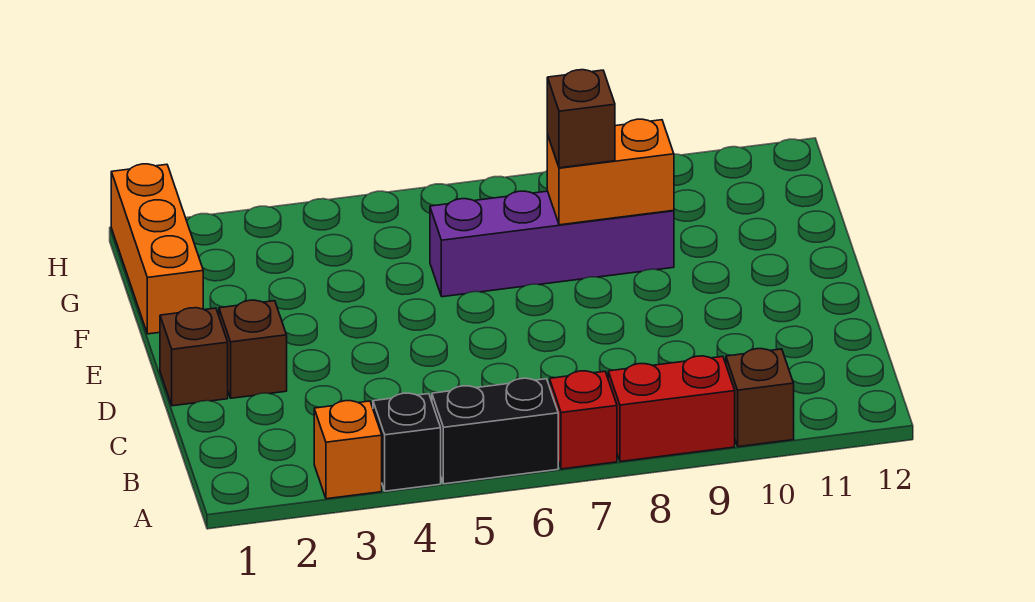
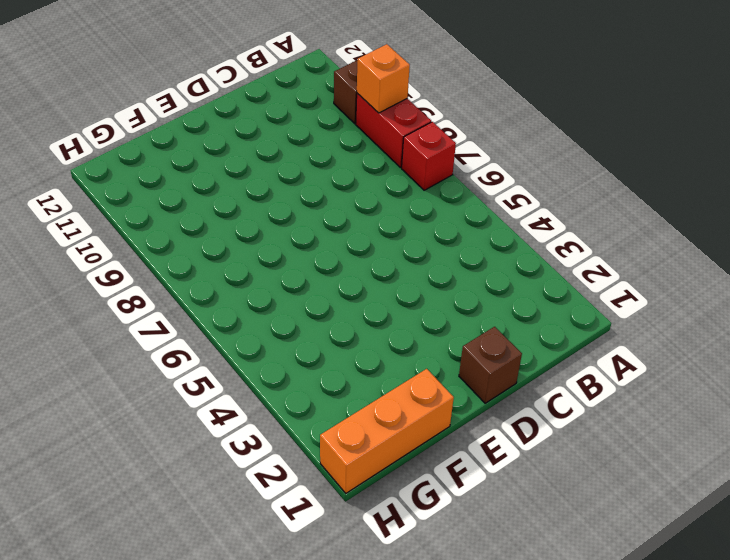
orange 1x1 brick [357,44,410,113] -> orange 1x1 brick moved to [314,401,382,499]
none -> black 1x1 brick [373,393,441,491]
none -> black 1x2 brick [432,378,558,484]
none -> brown 1x1 brick [219,300,287,398]

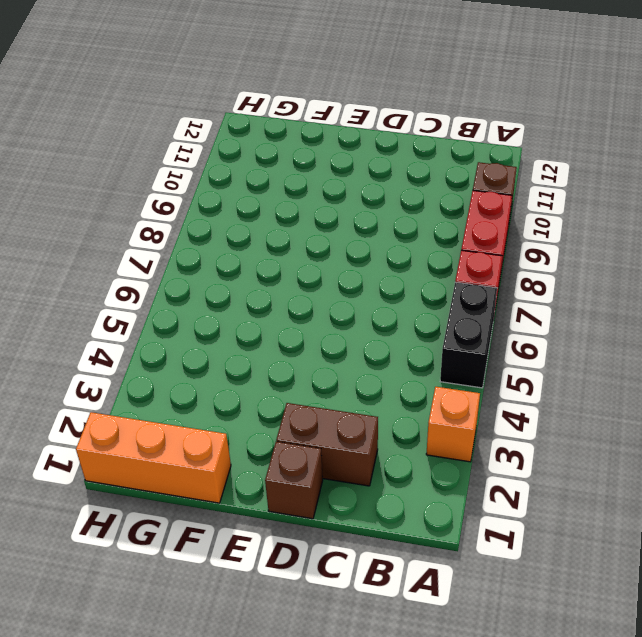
brown 1x2 brick [276,403,378,486] -> brown 1x1 brick [219,300,287,398]
none -> black 1x1 brick [373,393,441,491]
none -> purple 1x4 brick [430,191,674,297]
none -> orange 1x2 brick [547,119,674,225]

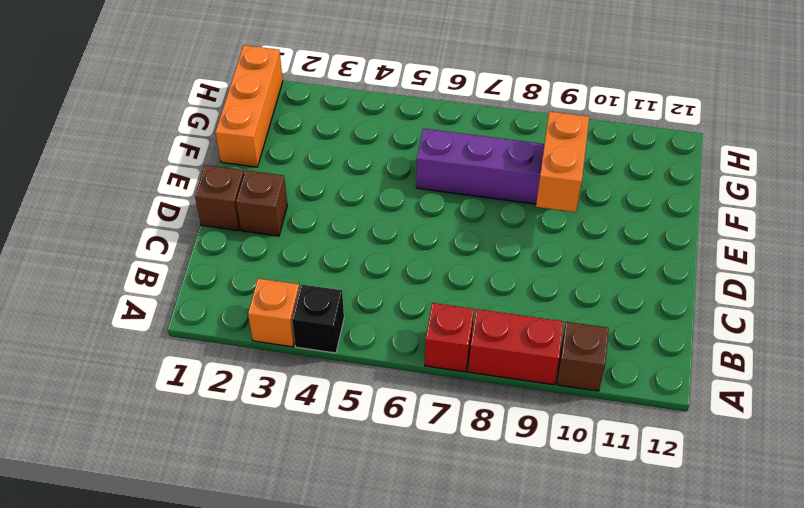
orange 1x2 brick [536,112,589,212] -> orange 1x2 brick turned to [547,119,674,225]
none -> black 1x2 brick [432,378,558,484]
none -> brown 1x1 brick [547,70,615,168]

